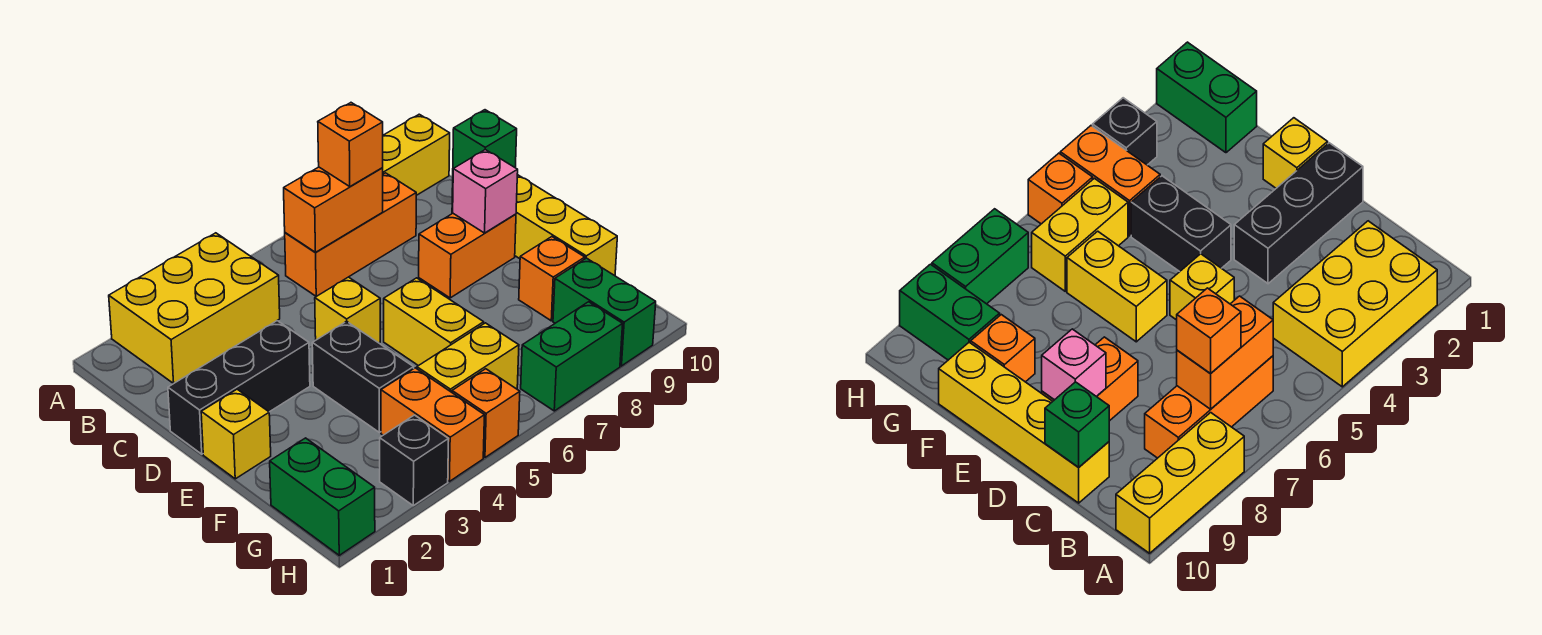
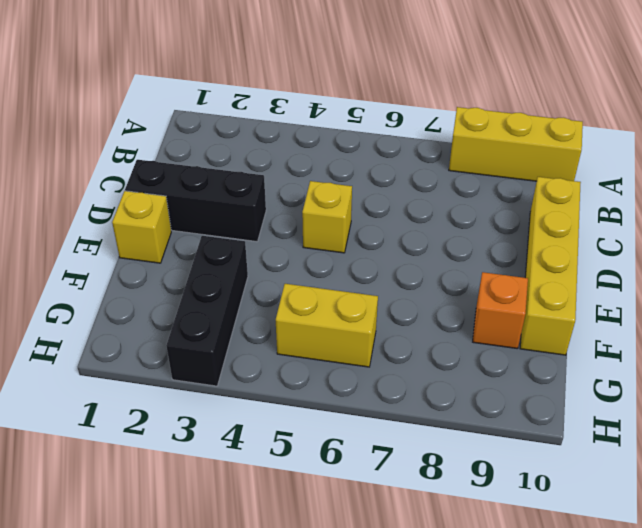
black 1x3 brick [166,236,248,386] -> black 1x1 brick [380,415,448,506]
none -> yellow 2x3 brick [109,233,280,384]
none -> orange 1x3 brick [285,173,416,296]
none -> orange 1x2 brick [419,214,516,298]

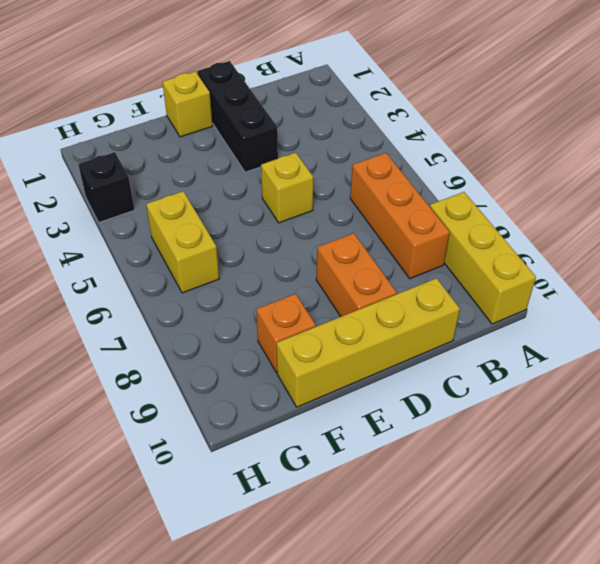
none -> yellow 2x3 brick [109,233,280,384]
none -> black 1x2 brick [312,321,414,432]
none -> yellow 1x2 brick [384,278,484,366]

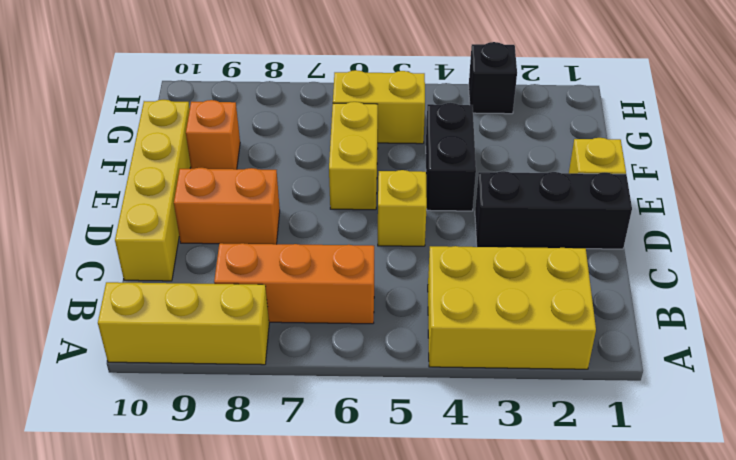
none -> green 1x2 brick [270,438,375,555]
none -> orange 1x2 brick [381,368,484,481]
none -> green 1x2 brick [553,258,656,366]

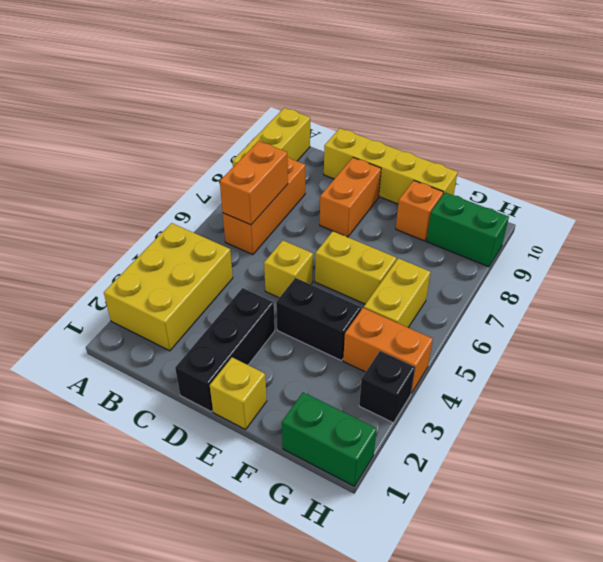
none -> orange 1x1 brick [452,369,520,457]
none -> green 1x2 brick [521,302,623,411]
none -> green 1x1 brick [453,110,517,169]

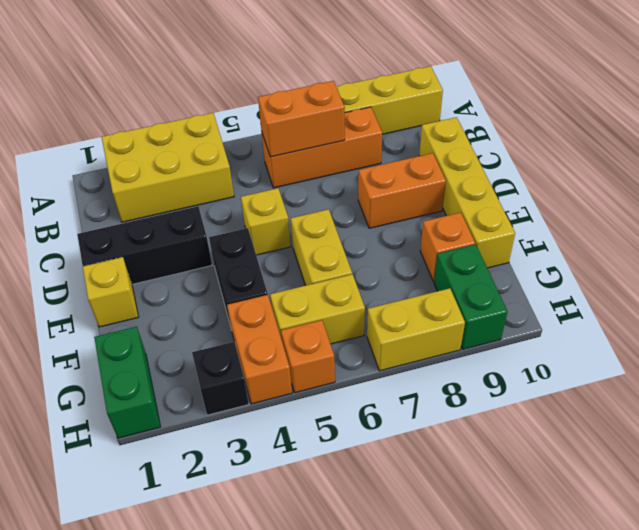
yellow 1x2 brick [367,288,465,371] -> green 1x2 brick [521,302,623,411]
none -> green 1x1 brick [453,110,517,169]
none -> pink 1x1 brick [453,150,518,233]
none -> orange 1x1 brick [318,103,383,186]

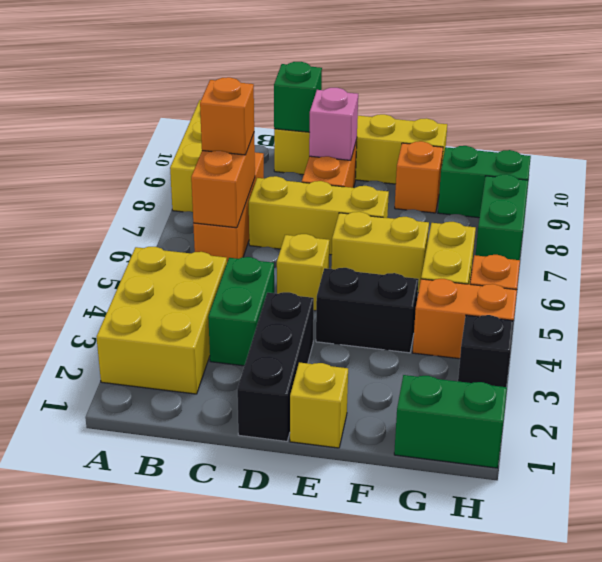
green 1x2 brick [208,257,274,366] -> none
yellow 1x3 brick [249,176,389,255] -> none

